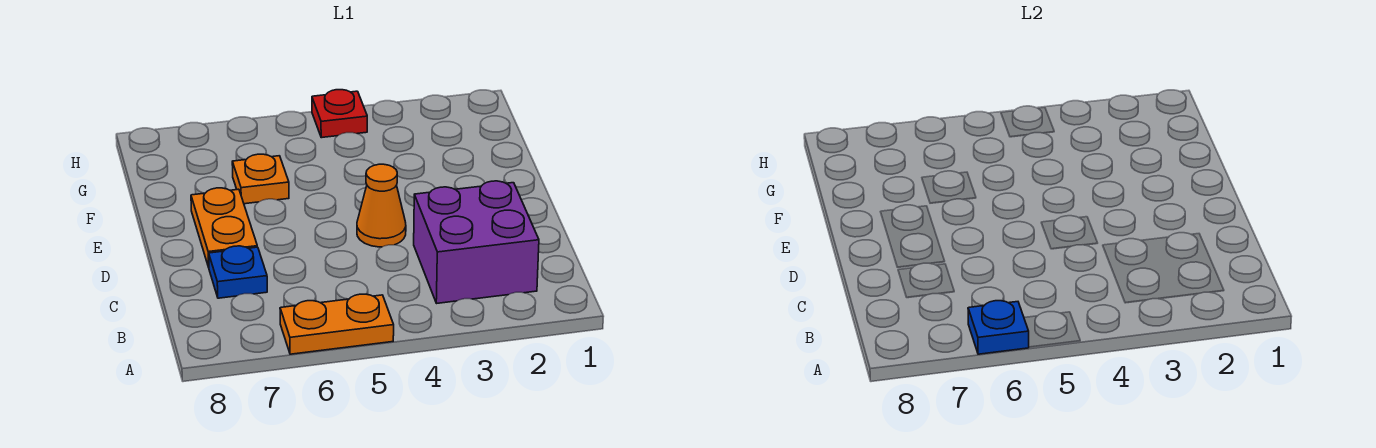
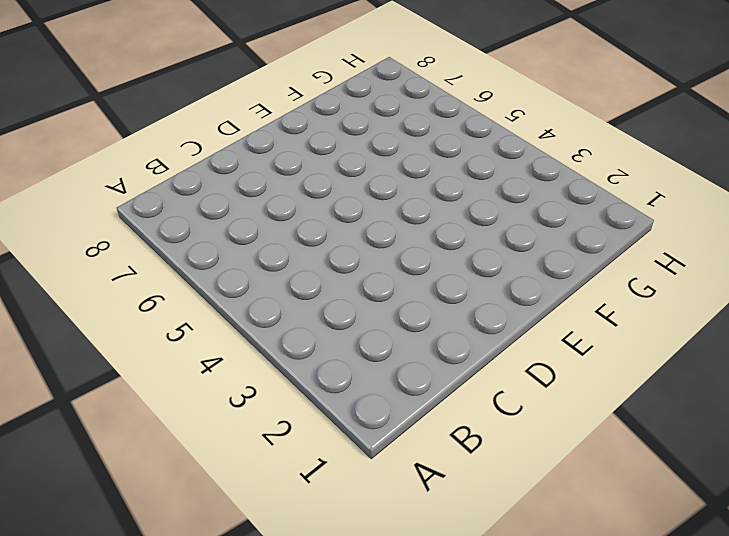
none -> orange 1x2 plate [280,294,394,354]
none -> purple 2x2 brick [414,181,539,303]

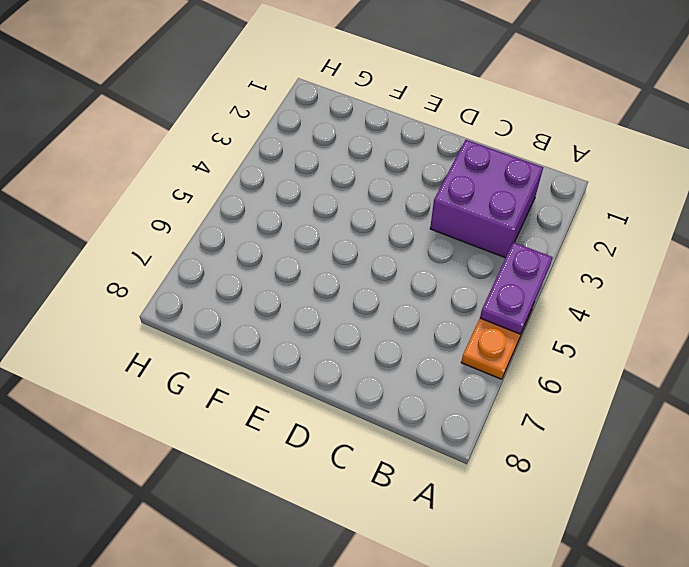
purple 1x2 plate [480,242,553,334] -> none
none -> blue 1x1 plate [209,246,267,298]
none -> orange 1x1 cone [357,164,406,247]

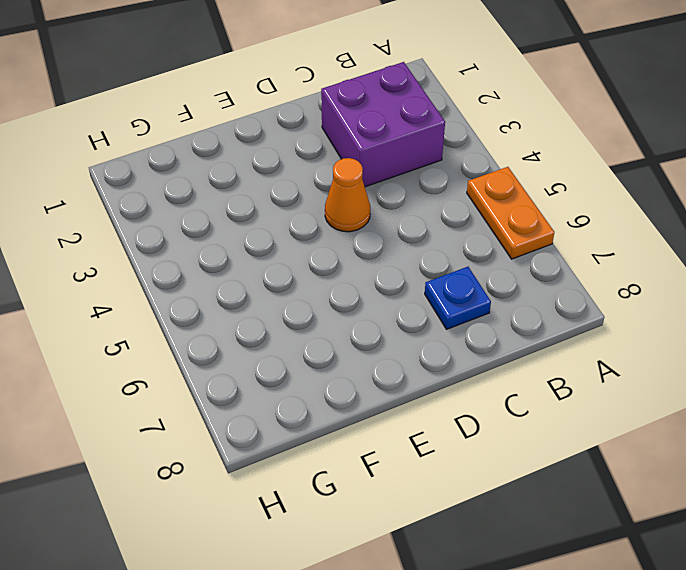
none -> orange 1x2 plate [191,188,257,267]
none -> orange 1x1 plate [232,154,289,204]

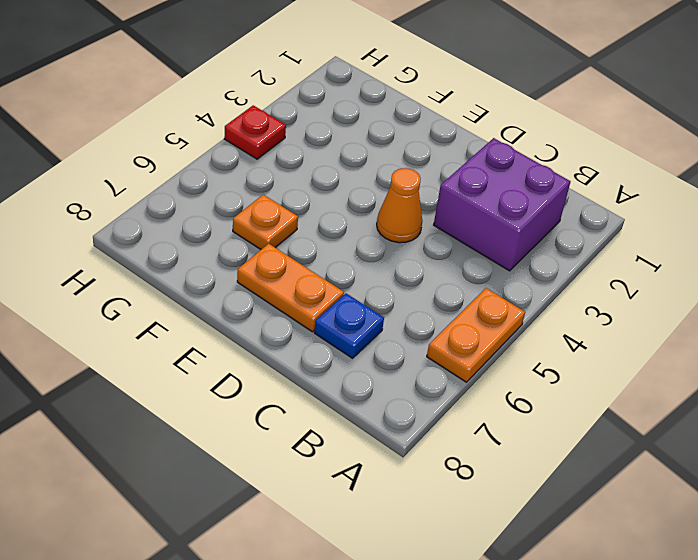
none -> blue 1x1 plate [968,301,1029,354]

